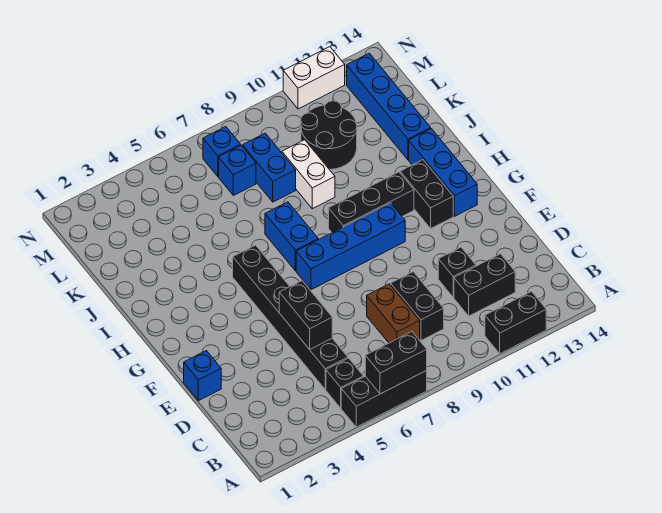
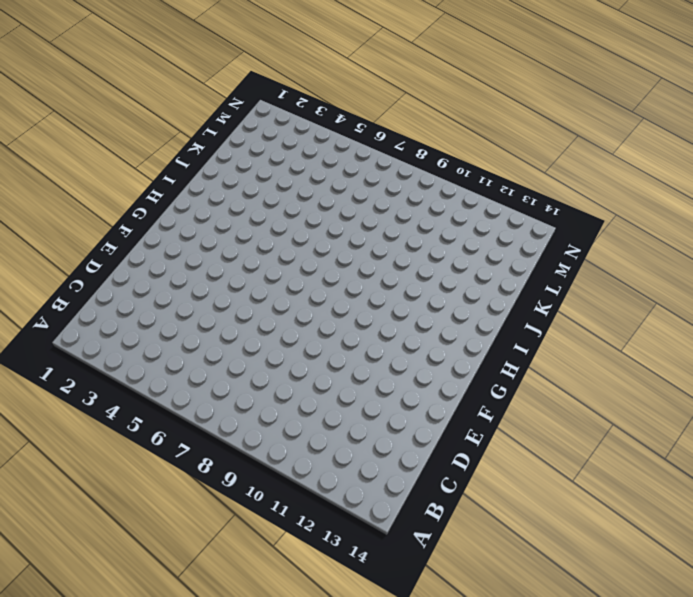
none -> black 1x3 brick [341,371,427,427]
none -> black 1x2 brick [485,292,546,354]
none -> black 1x1 brick [326,358,363,408]

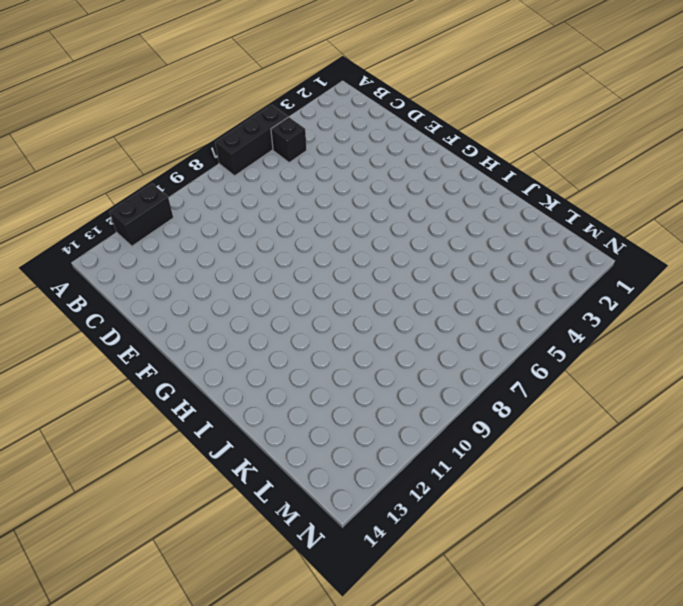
none -> black 1x6 brick [233,245,348,389]
none -> brown 1x2 brick [367,284,420,343]
none -> black 1x2 brick [391,272,444,340]

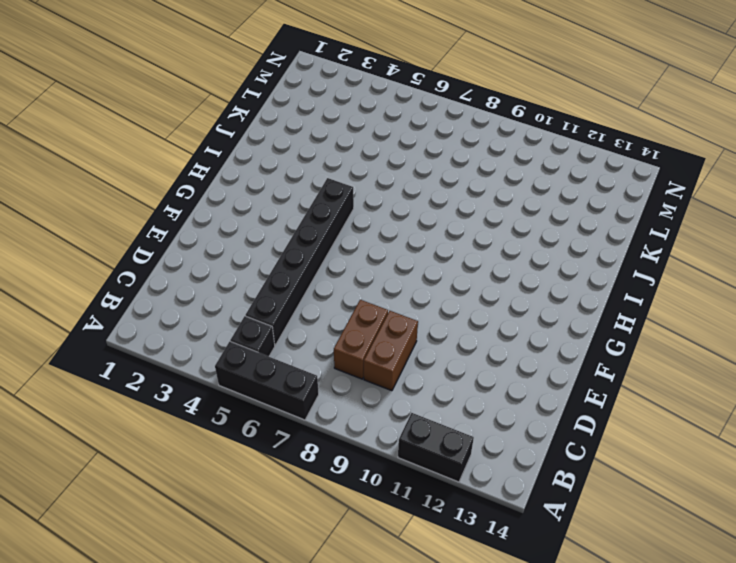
brown 1x2 brick [364,311,418,391] -> black 1x2 brick [391,272,444,340]
none -> black 1x2 brick [454,254,515,316]
none -> black 1x1 brick [438,247,476,297]
none -> blue 1x1 brick [184,351,221,401]

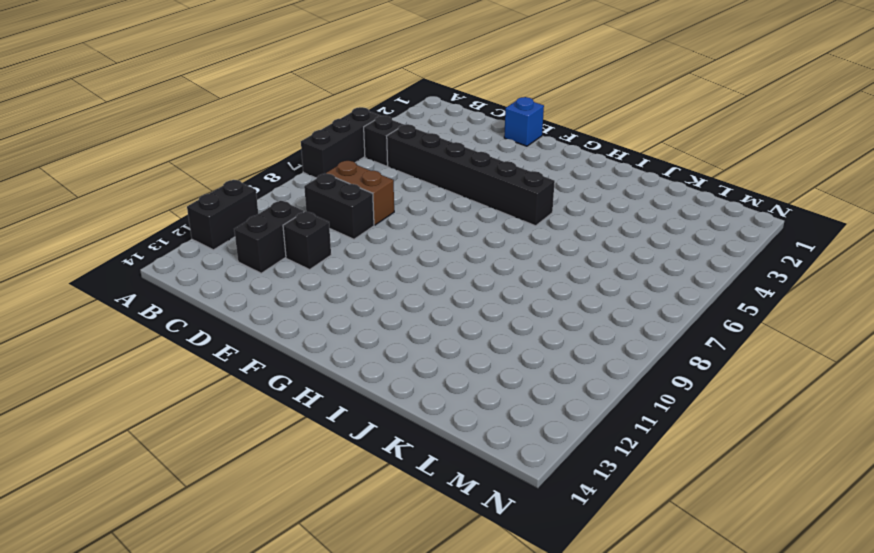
none -> blue 1x4 brick [296,203,405,290]
none -> black 1x2 brick [400,160,453,228]
none -> blue 1x3 brick [409,129,477,216]

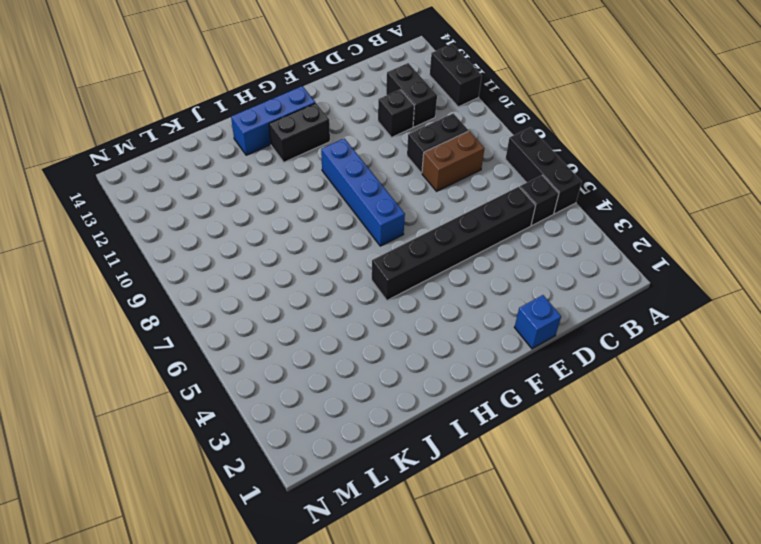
none -> blue 1x2 brick [265,202,318,271]
none -> black 1x3 brick [329,172,414,233]
none -> white 1x2 brick [282,140,335,209]

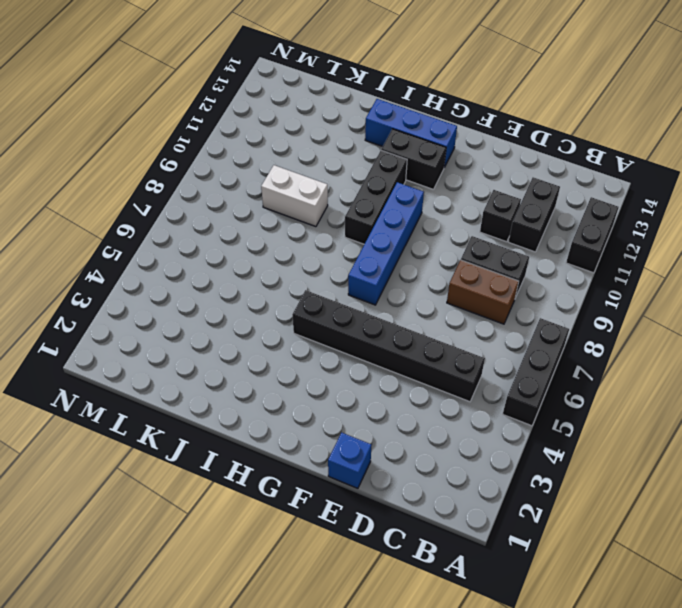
none -> black 1x1 brick [326,358,363,408]
none -> blue 1x2 brick [265,202,318,271]
none -> blue 1x4 brick [347,53,431,160]

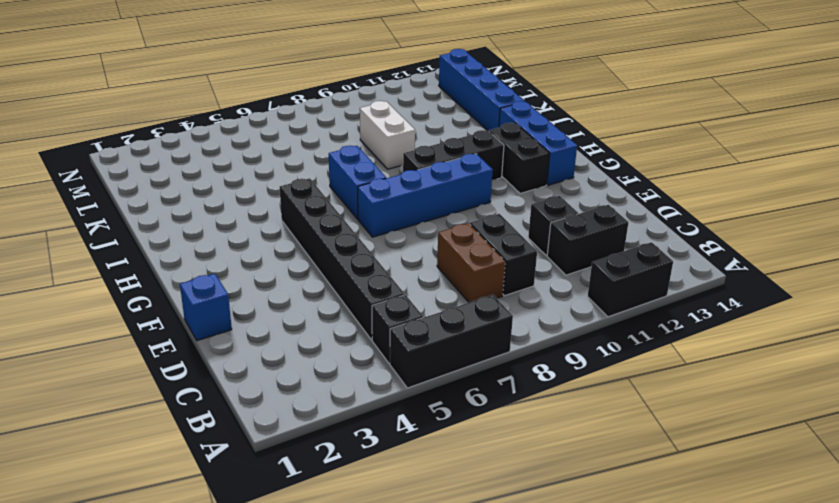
none -> blue 1x2 brick [243,133,296,202]
none -> black 2x2 round brick [301,101,357,169]
none -> blue 1x1 brick [219,145,256,195]

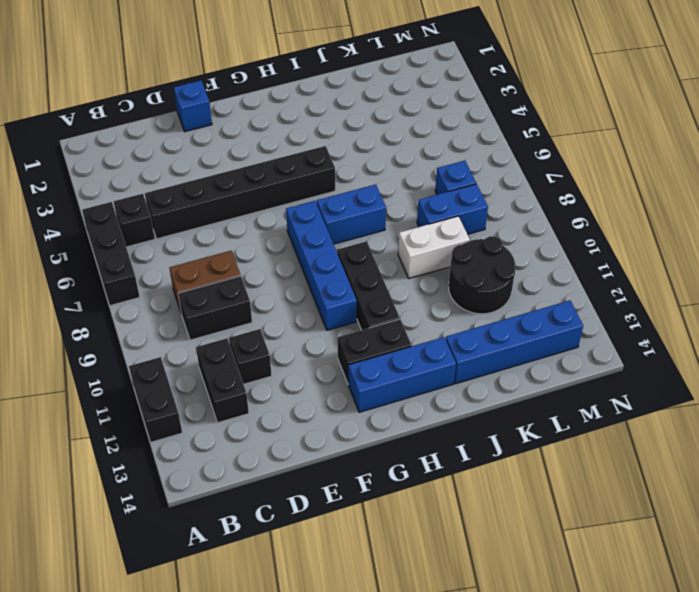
none -> blue 1x1 brick [203,127,241,177]
none -> white 1x2 brick [283,47,345,109]
none -> black 1x2 brick [365,332,427,394]

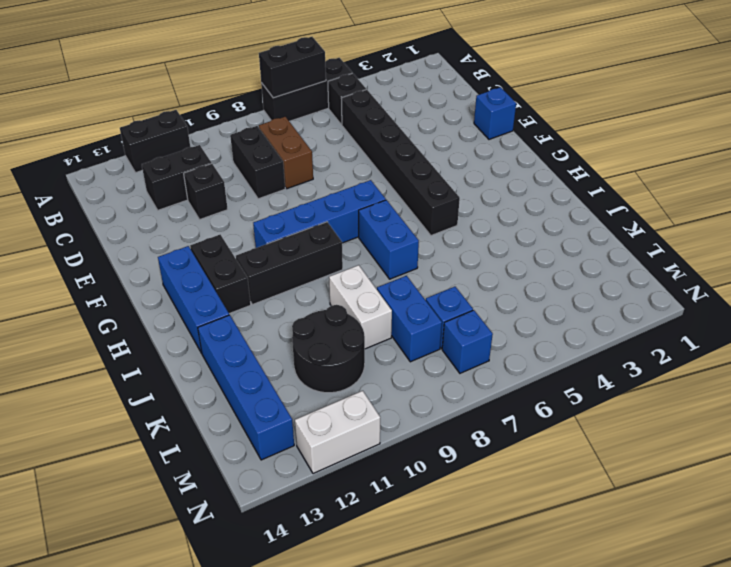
none -> black 1x2 brick [279,281,332,349]

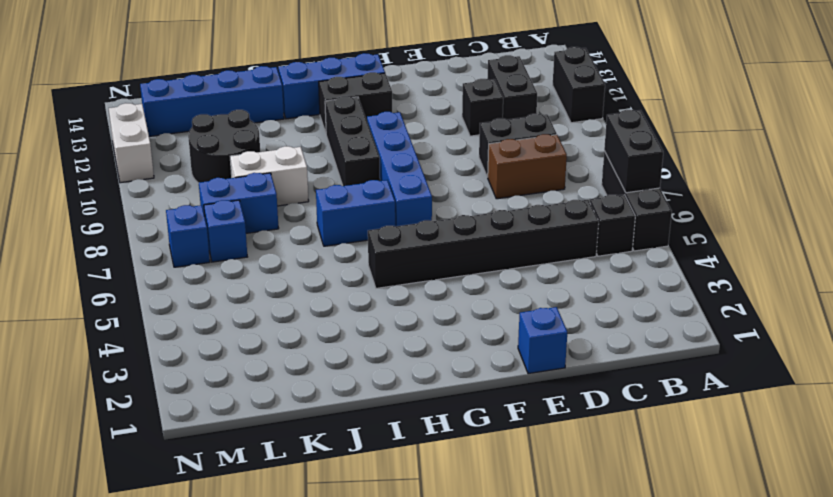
none -> black 1x2 brick [279,281,332,349]

